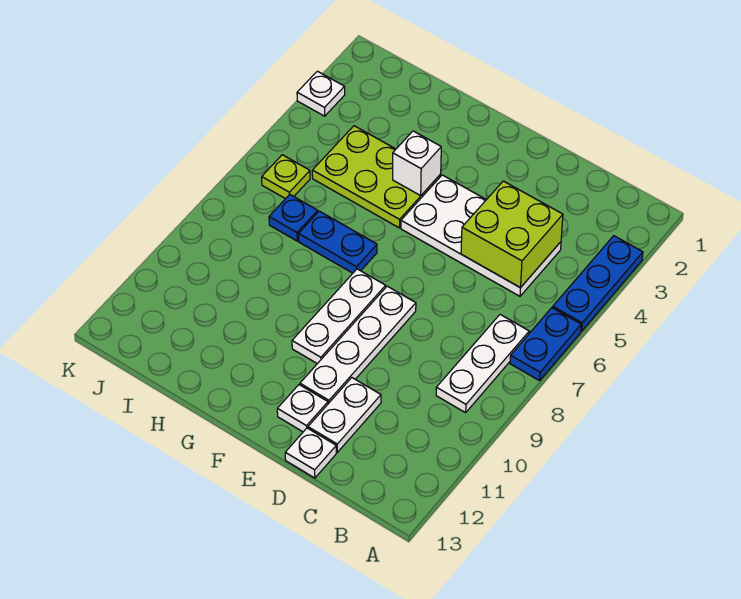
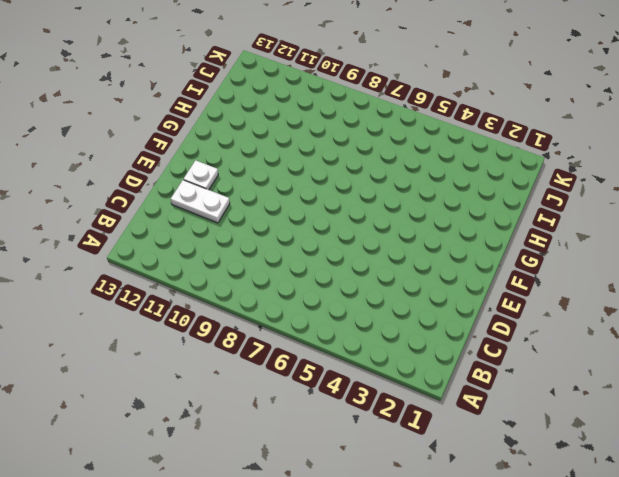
none -> blue 1x3 plate [553,236,643,331]
none -> blue 1x2 plate [510,308,581,381]
none -> white 1x3 plate [436,315,529,413]

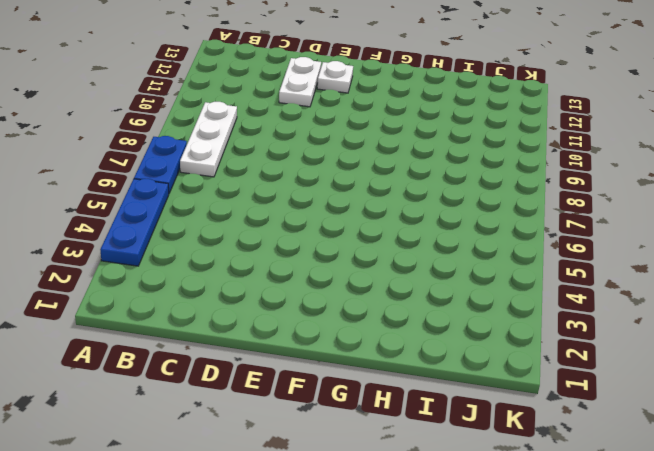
none -> white 2x4 plate [401,175,561,296]
none -> white 1x1 plate [285,428,336,478]
none -> white 1x4 plate [300,286,416,404]

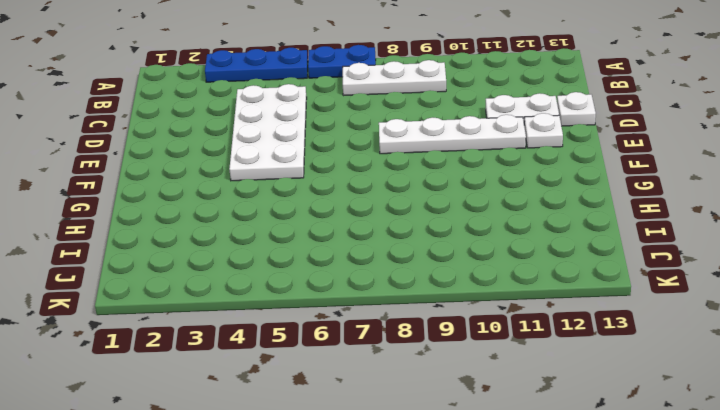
none -> white 1x3 plate [292,269,386,364]
none -> lime 2x3 plate [312,126,441,228]
none -> blue 1x2 plate [299,211,377,273]

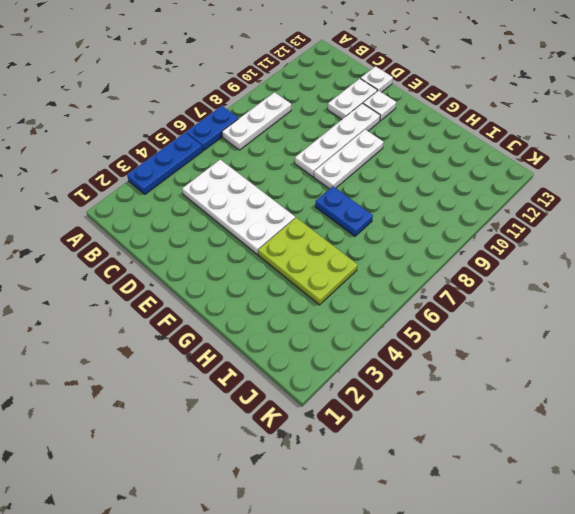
none -> blue 1x1 plate [269,195,318,241]
none -> lime 1x1 plate [262,155,310,199]
none -> white 1x1 plate [297,71,345,116]

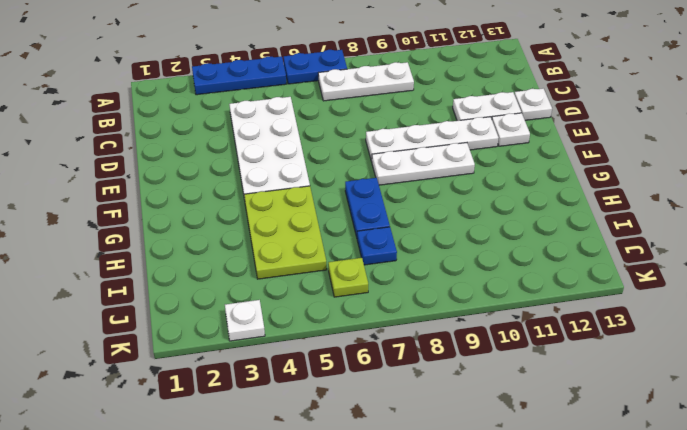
none -> lime 2x2 brick [461,181,563,288]
none -> white 1x1 brick [393,131,441,196]

